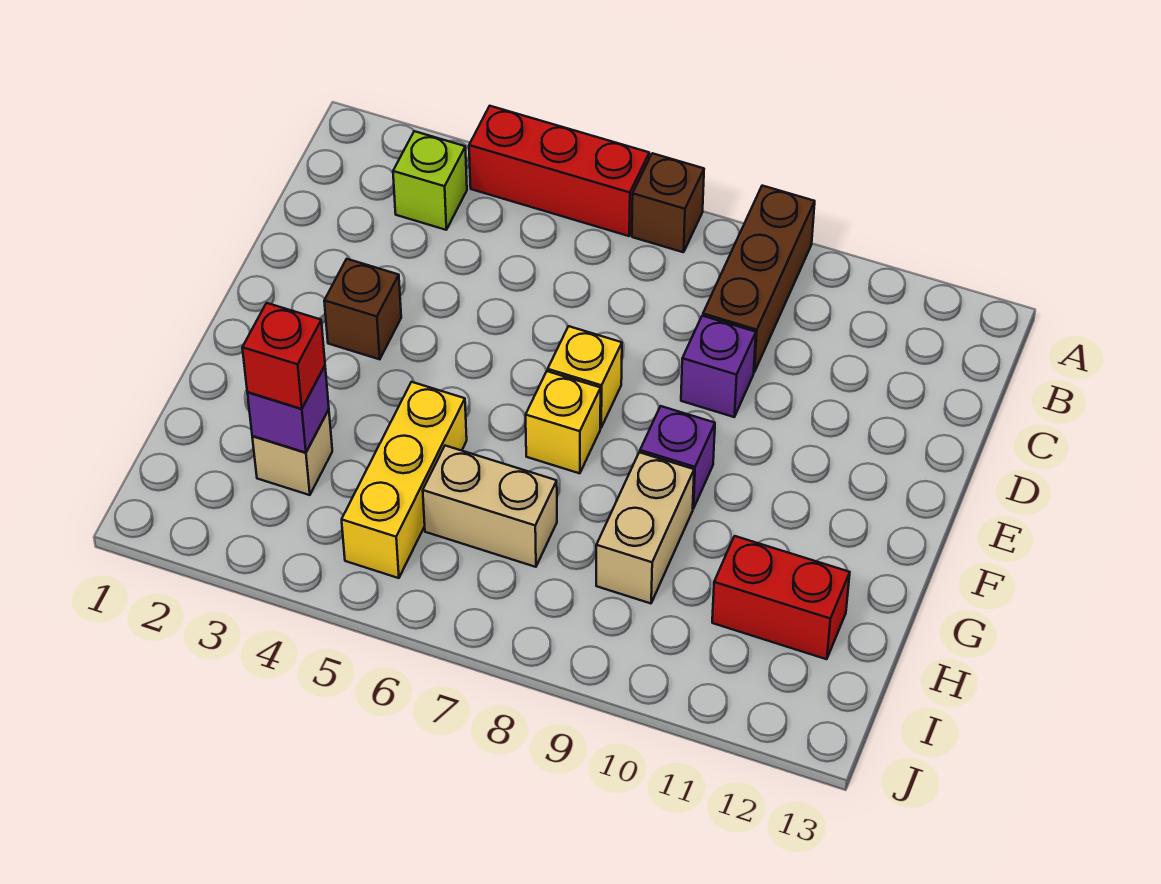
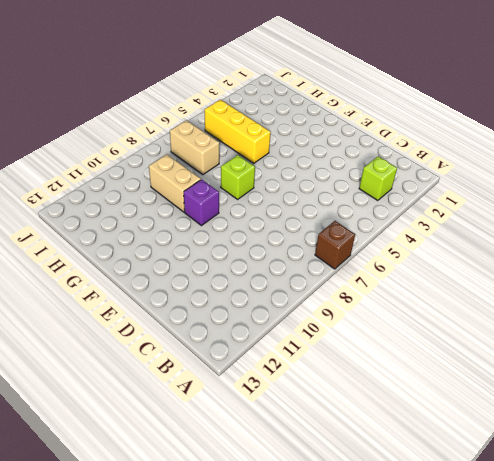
lime 1x1 brick [221,155,255,199] -> yellow 1x1 brick [526,371,601,473]
tan 1x2 brick [170,120,219,175] -> tan 1x2 brick turned to [423,446,557,567]
none -> red 1x3 brick [469,106,649,236]
none -> brown 1x3 brick [703,186,815,372]
none -> purple 1x1 brick [681,316,756,417]

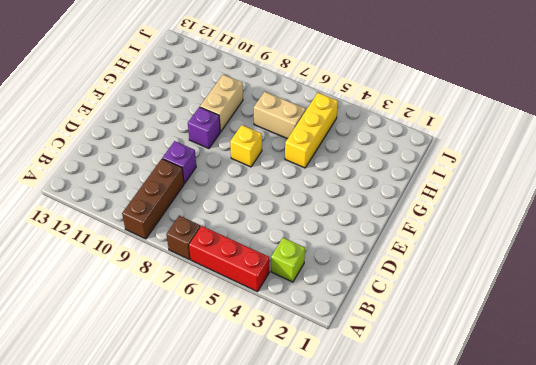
none -> brown 1x1 brick [324,259,401,359]
none -> yellow 1x1 brick [548,326,622,428]
none -> tan 1x1 brick [252,410,332,495]

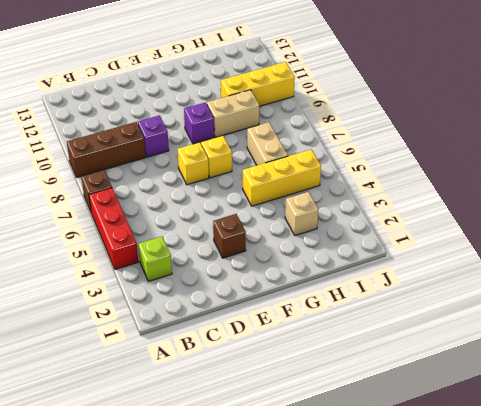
yellow 1x3 brick [221,62,295,106] -> none
none -> red 1x2 brick [712,536,850,659]
none -> purple 1x1 brick [247,366,329,453]
none -> red 1x1 brick [242,303,325,409]

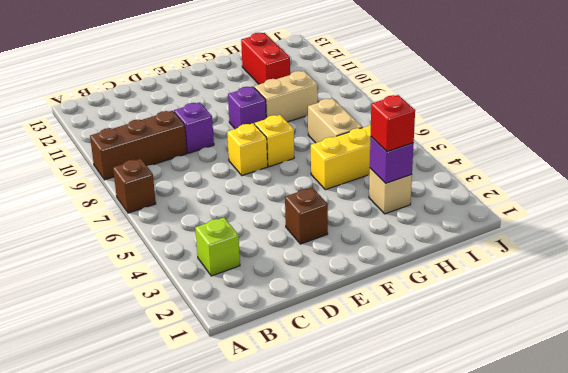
none -> red 1x3 brick [469,106,649,236]

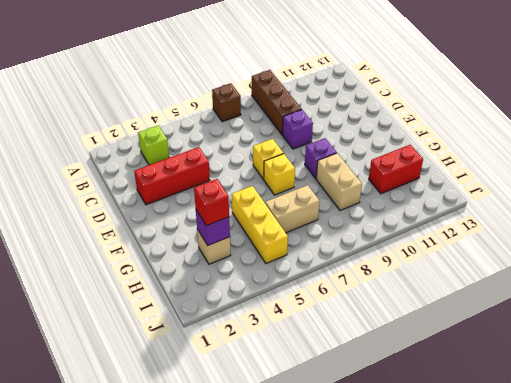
red 1x3 brick [134,147,210,205] -> red 1x3 brick moved to [469,106,649,236]
none -> brown 1x1 brick [324,259,401,359]

